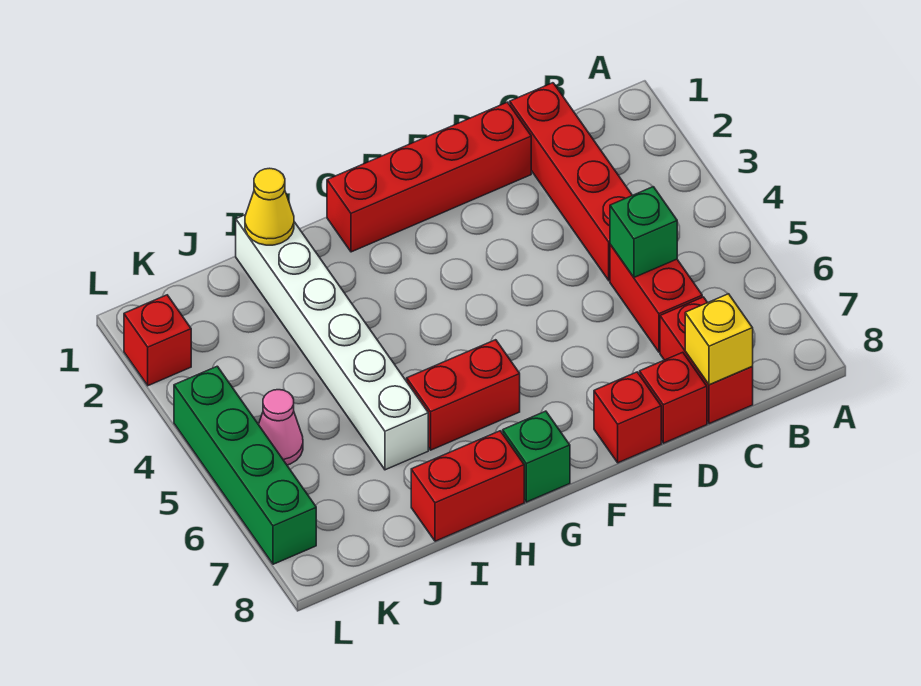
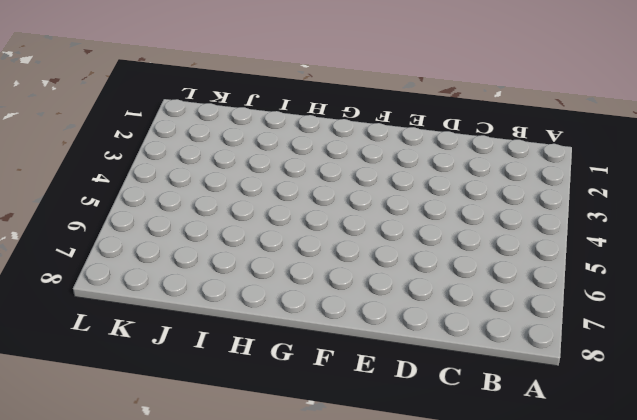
none -> red 1x4 brick [510,83,632,281]
none -> red 1x2 brick [610,245,702,352]
none -> red 1x2 brick [660,297,753,424]

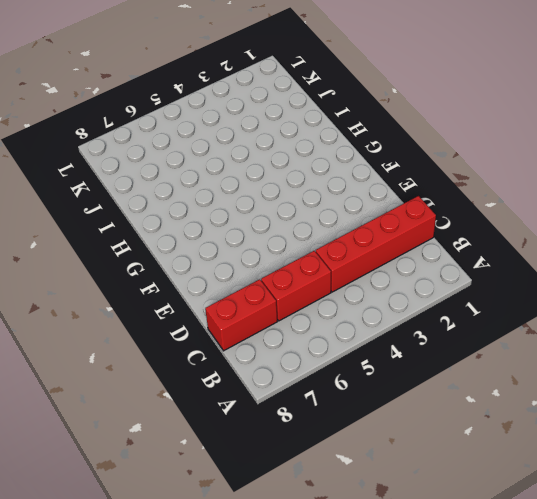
none -> red 1x4 brick [327,102,531,252]
none -> red 1x1 brick [640,352,707,443]
none -> red 1x1 brick [594,372,661,463]

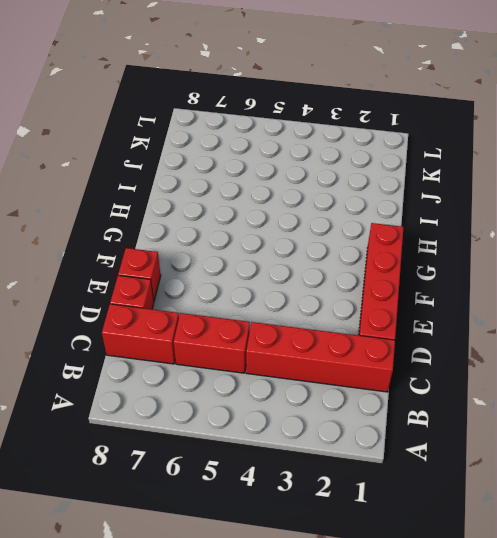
none -> red 1x2 brick [407,340,520,450]
none -> green 1x1 brick [503,411,570,502]
none -> red 1x2 brick [411,431,524,541]

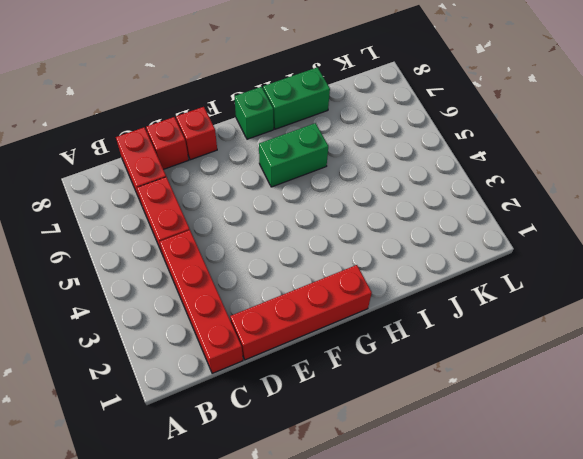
green 1x2 brick [259,123,328,187] -> red 1x2 brick [407,340,520,450]
green 1x2 brick [263,67,330,129] -> red 1x2 brick [411,431,524,541]
none -> white 1x6 brick [236,215,428,470]
none -> pink 1x1 cone [258,390,303,465]
none -> red 1x1 brick [124,295,191,386]

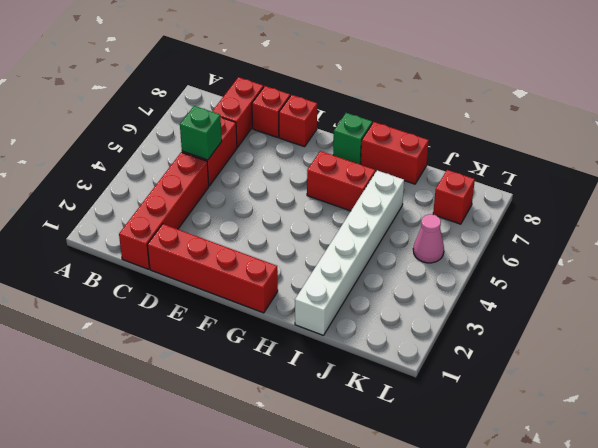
red 1x1 brick [433,170,475,224] -> red 1x1 brick moved to [124,295,191,386]
none -> green 1x4 brick [174,366,316,564]
none -> yellow 1x1 brick [685,294,753,385]
none -> yellow 1x1 cone [245,168,294,245]

